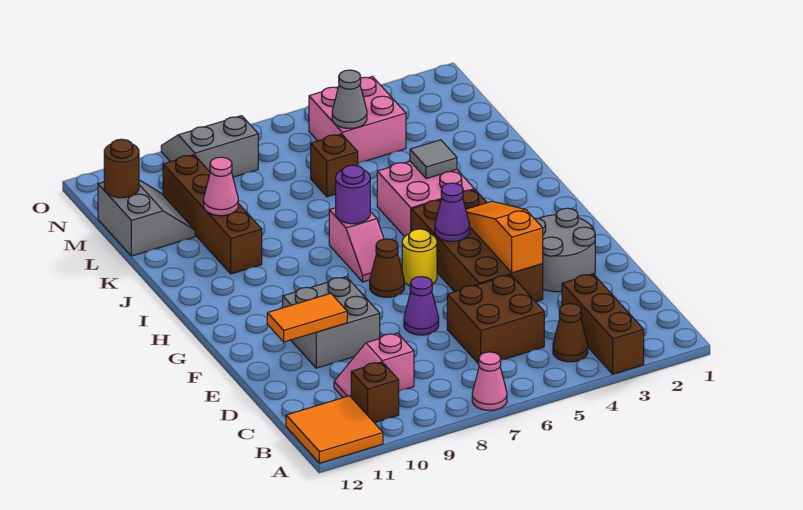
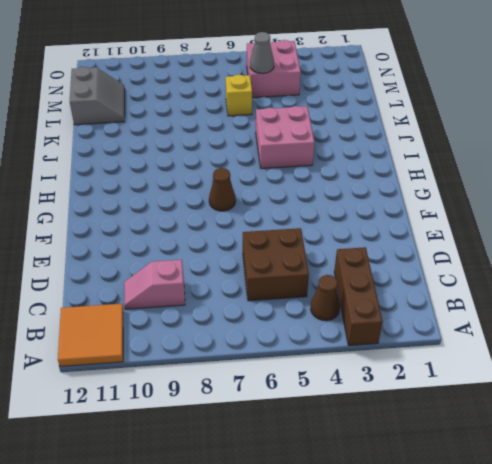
yellow 1x1 brick [226,75,252,116] -> brown 1x1 brick [311,134,358,197]
none -> pink 1x1 cone [472,352,507,410]
none -> brown 1x1 brick [351,362,399,423]
none -> grey 2x2 round brick [534,208,595,292]

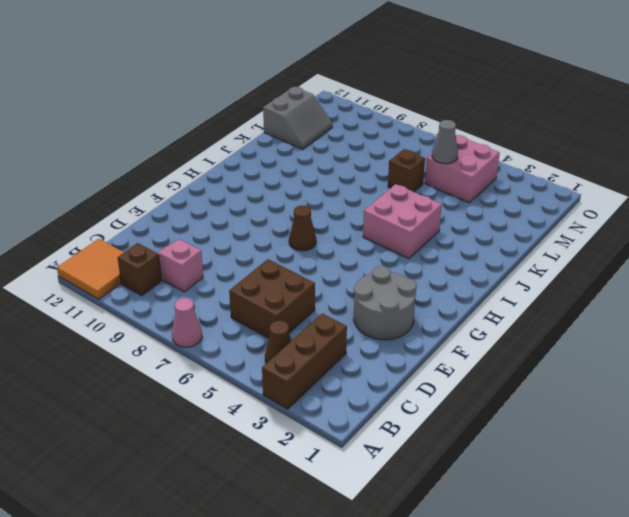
none -> brown 2x4 brick [411,190,543,302]
none -> purple 1x1 cone [404,277,439,335]
none -> grey 2x2 brick [283,277,380,368]

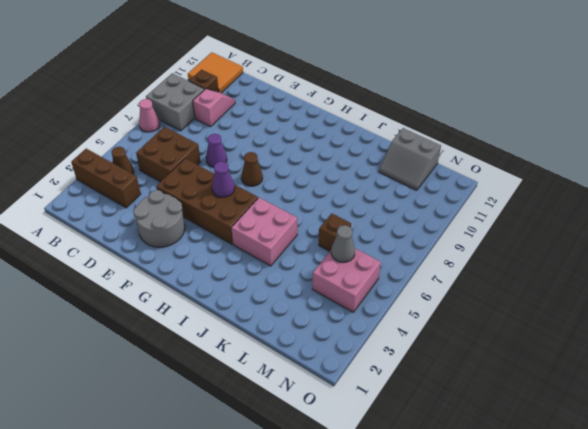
grey 2x2 brick [146,73,204,131] -> grey 2x2 brick moved to [283,277,380,368]
none -> yellow 1x1 round brick [402,229,437,285]
none -> pink 1x2 slope [329,208,384,282]
none -> brown 1x4 brick [163,155,262,274]

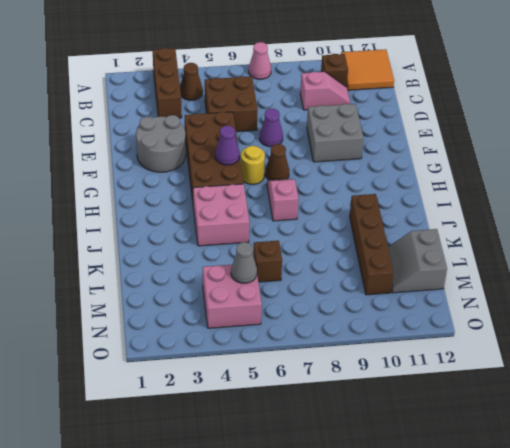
none -> grey 2x2 slope [161,116,258,177]
none -> orange 1x3 slope [466,201,543,273]
none -> orange 1x2 tile [267,293,347,342]

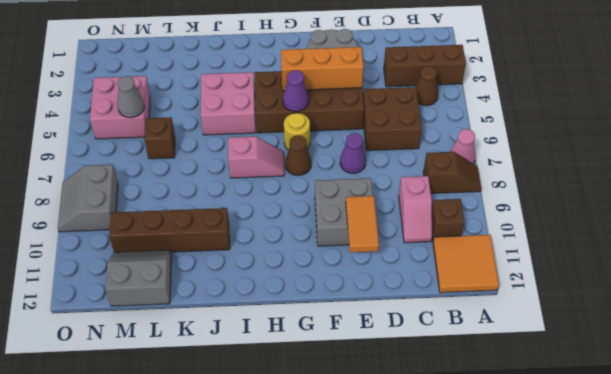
brown 1x2 slope [423,152,481,193] -> none
orange 1x3 brick [281,47,364,91] -> orange 1x3 slope [466,201,543,273]
none -> purple 1x1 round brick [336,165,370,224]
none -> grey 1x1 tile [410,140,457,179]
none -> pink 1x1 cone [204,157,238,216]

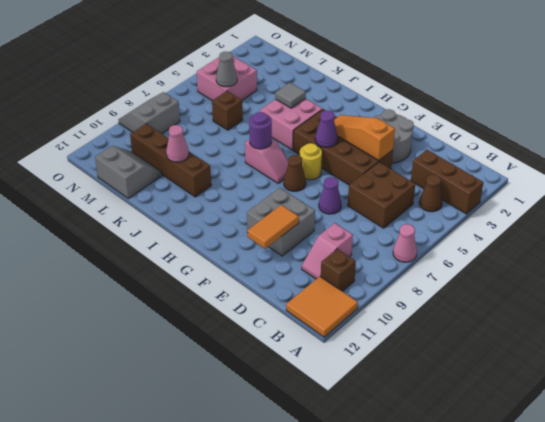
none -> brown 1x1 round brick [104,139,139,198]

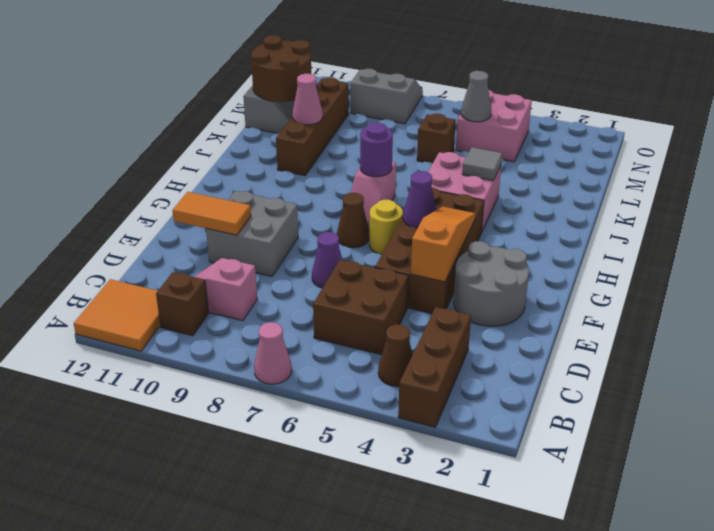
brown 2x2 round brick [251,35,311,102] -> brown 1x1 round brick [104,139,139,198]

